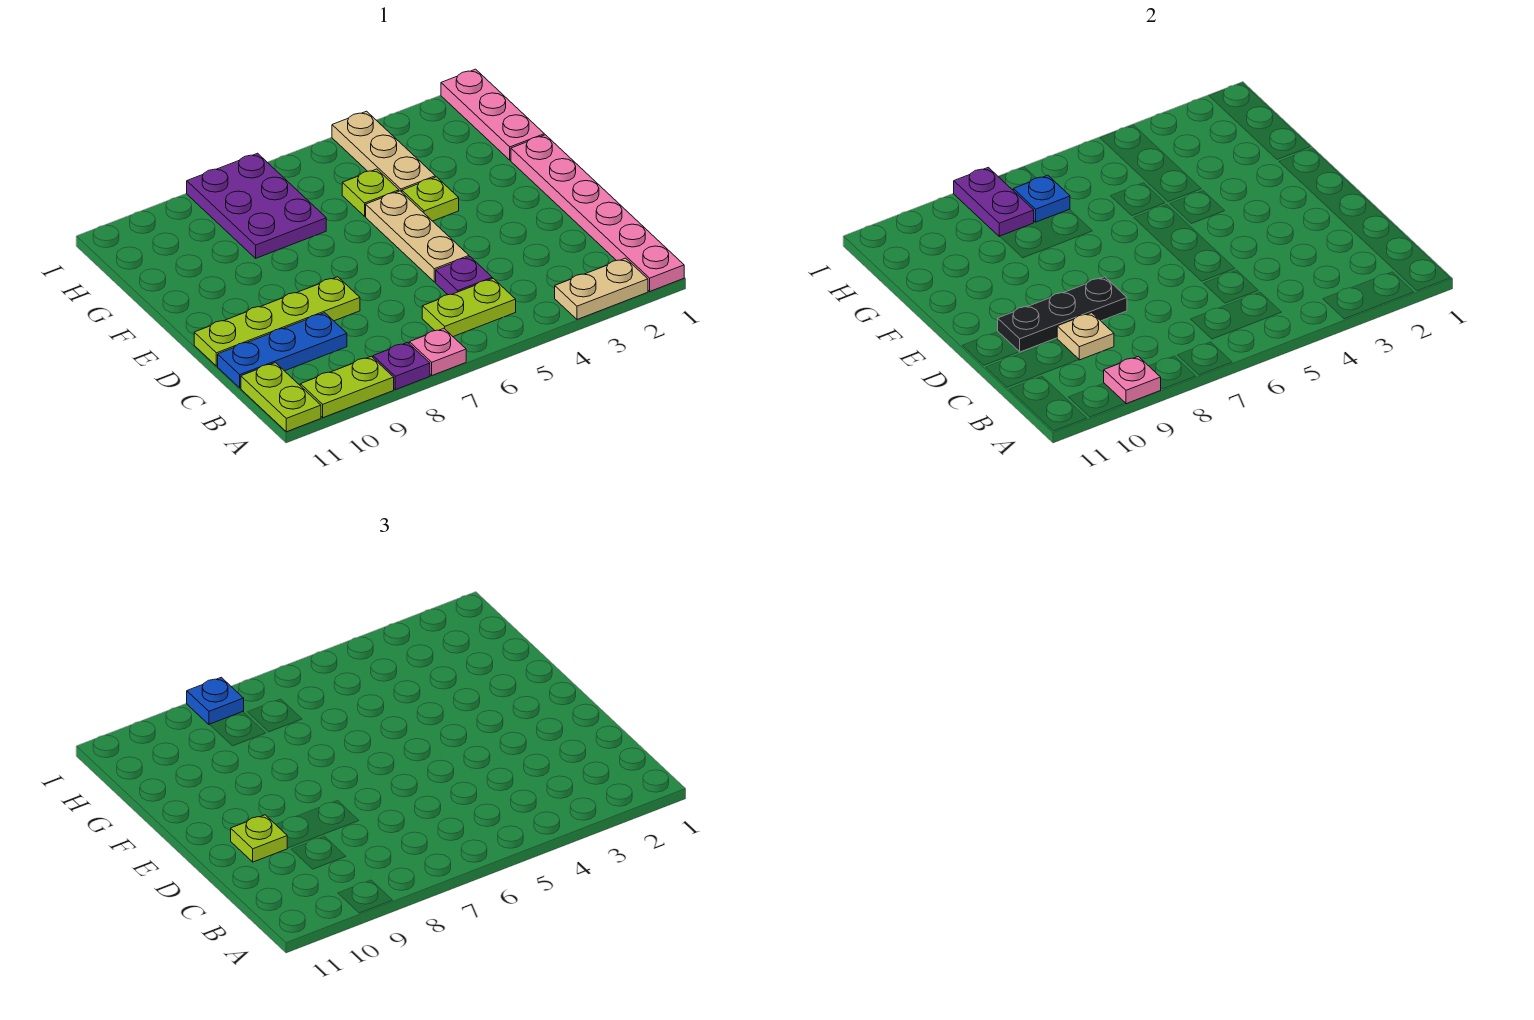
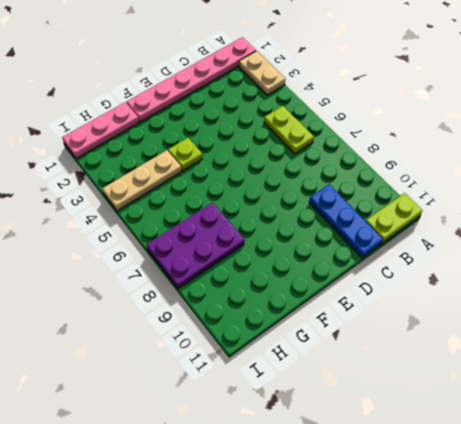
none -> pink 1x1 plate [409,328,466,375]
none -> purple 1x1 plate [373,342,430,390]
none -> lime 1x2 plate [300,356,394,418]

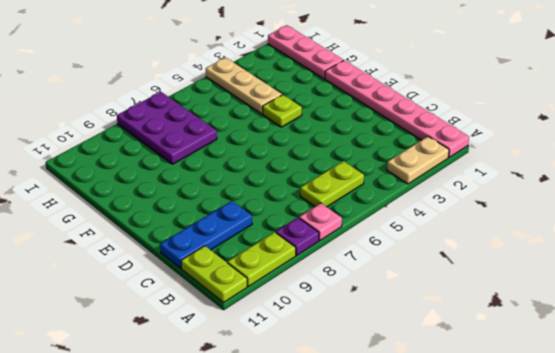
none -> purple 1x1 plate [436,257,492,295]
none -> tan 1x3 plate [366,191,469,282]
none -> lime 1x4 plate [194,277,360,366]

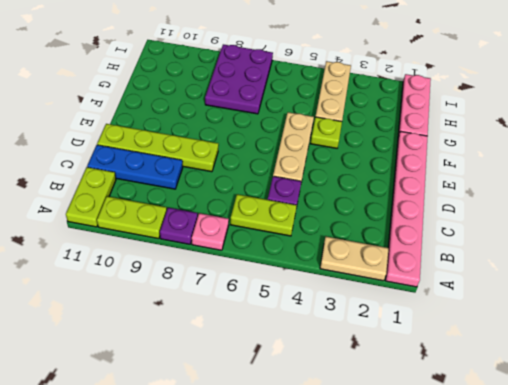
none -> lime 1x1 plate [342,169,399,216]
none -> pink 1x1 plate [1104,356,1161,404]
none -> tan 1x1 plate [1057,313,1114,360]

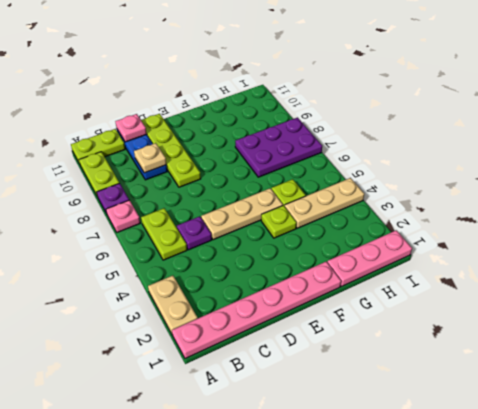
pink 1x1 plate [115,114,147,142] -> pink 1x1 plate moved to [1104,356,1161,404]
none -> black 1x3 plate [998,277,1127,352]
none -> blue 1x1 plate [1013,175,1070,222]
none -> purple 1x2 plate [954,167,1034,236]

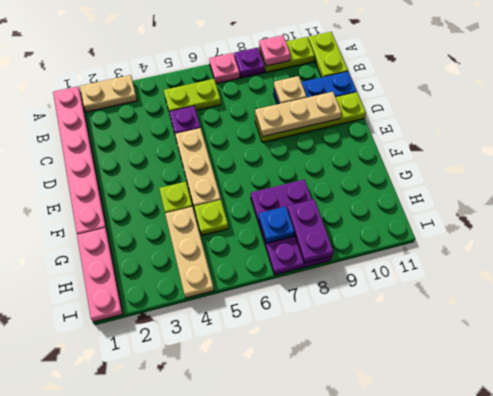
tan 1x3 plate [255,92,341,137] -> black 1x3 plate [998,277,1127,352]
none -> lime 1x1 plate [231,815,287,862]
none -> blue 1x1 plate [187,677,244,725]

